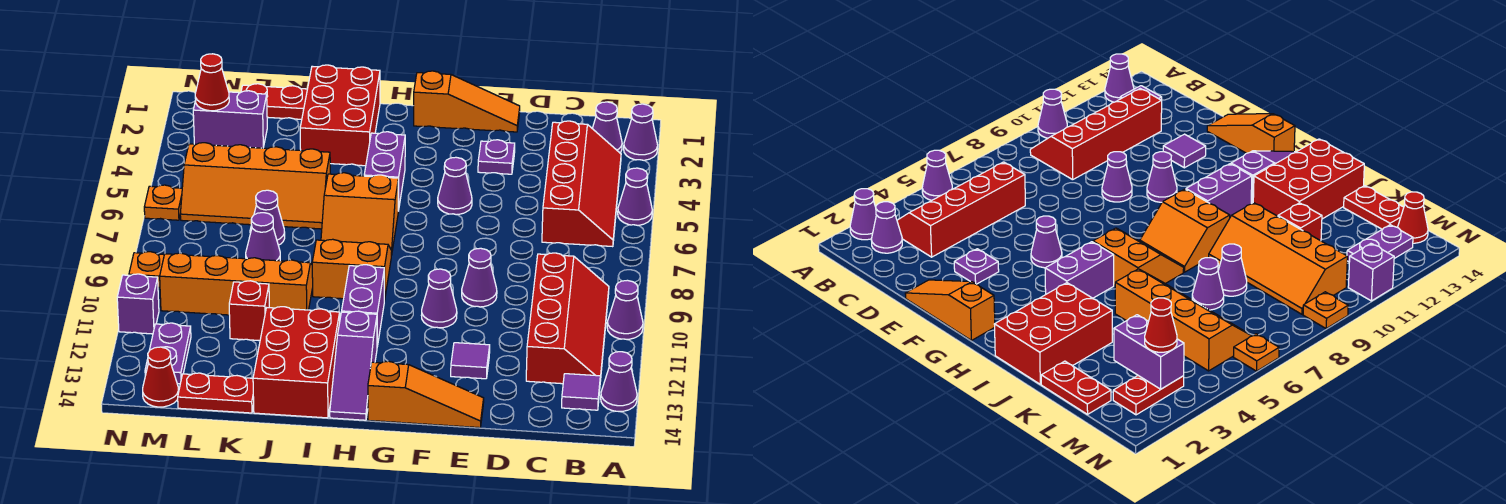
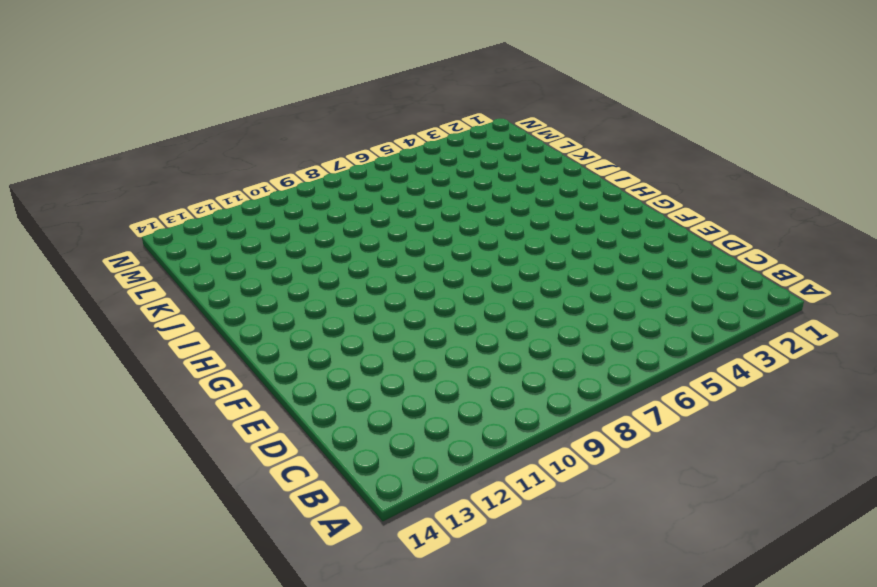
none -> purple 1x1 cone [624,104,658,160]
none -> purple 1x1 cone [618,168,652,225]
none -> purple 1x1 cone [607,280,643,339]
none -> purple 1x1 cone [601,352,637,412]

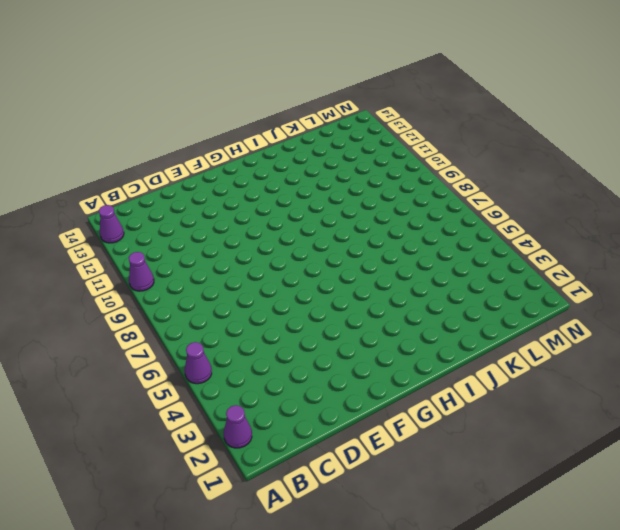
none -> purple 1x1 cone [592,102,622,153]
none -> red 2x4 slope [542,121,621,247]
none -> red 2x4 slope [526,253,609,384]
none -> purple 1x1 tile [562,374,600,410]

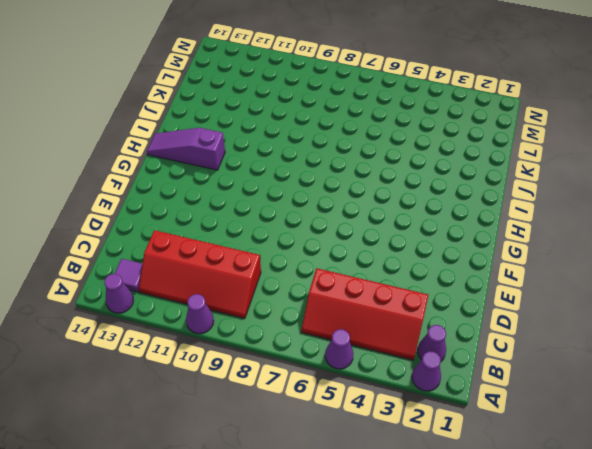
none -> orange 1x3 slope [414,71,520,132]
none -> purple 1x1 plate [478,140,515,174]
none -> purple 1x1 cone [462,248,497,307]
none -> purple 1x1 tile [451,343,490,379]

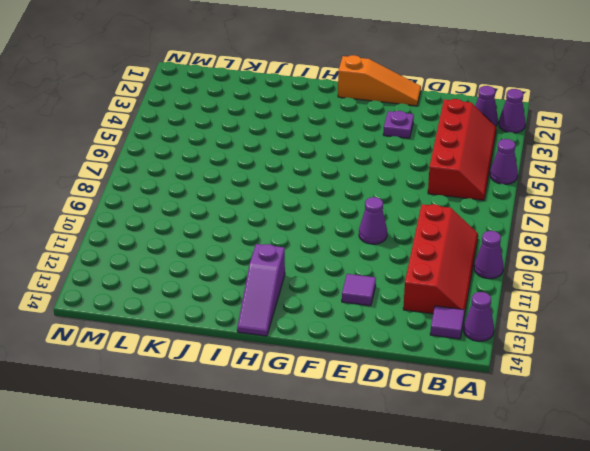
none -> orange 1x3 slope [368,361,484,428]
none -> purple 1x1 cone [438,157,472,215]
none -> purple 1x1 cone [421,269,457,328]
none -> purple 1x2 brick [364,132,405,211]

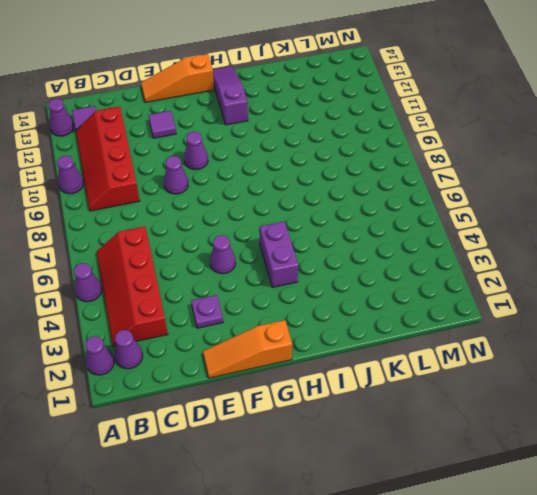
none -> orange 2x2 slope [321,173,399,255]
none -> orange 2x2 slope [312,239,392,301]
none -> purple 1x2 brick [342,265,384,346]
none -> red 2x3 brick [300,65,380,166]

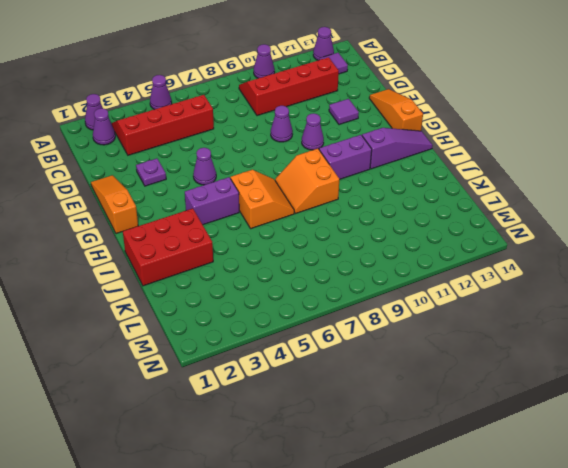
none -> red 2x3 brick [253,307,340,418]
none -> orange 2x4 slope [180,143,330,229]
none -> orange 2x4 slope [160,253,313,315]
none -> red 1x2 plate [241,84,307,119]

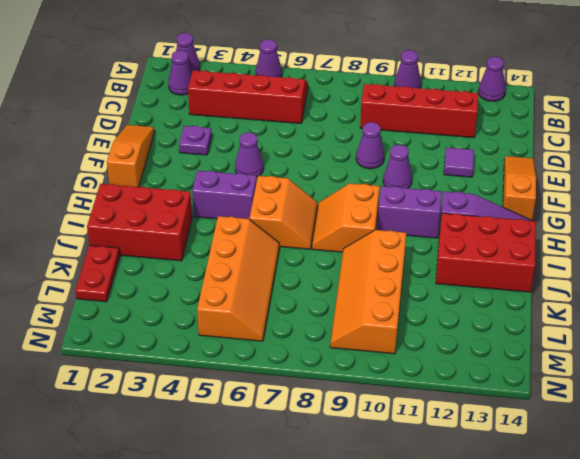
none -> purple 1x1 tile [562,374,600,410]
none -> purple 1x1 cone [250,190,285,245]
none -> purple 1x1 cone [246,213,280,261]
none -> red 1x1 brick [229,281,269,341]

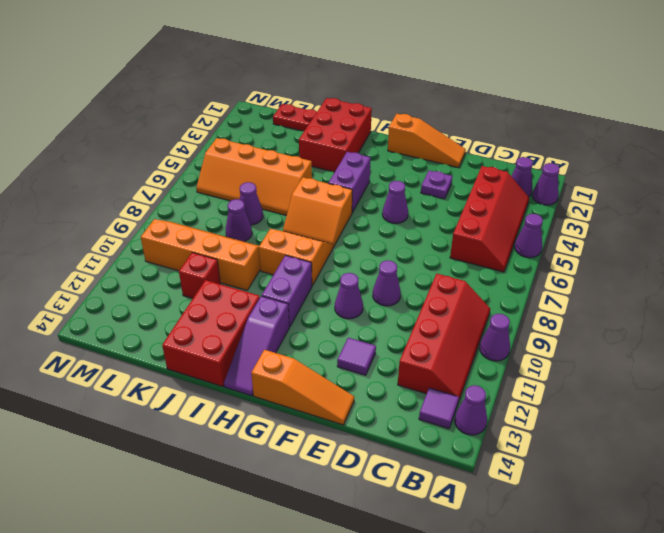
none -> red 1x2 plate [178,373,254,413]
none -> red 1x2 plate [1113,376,1184,415]
none -> purple 1x2 plate [145,323,191,384]
none -> red 1x1 cone [143,347,179,407]

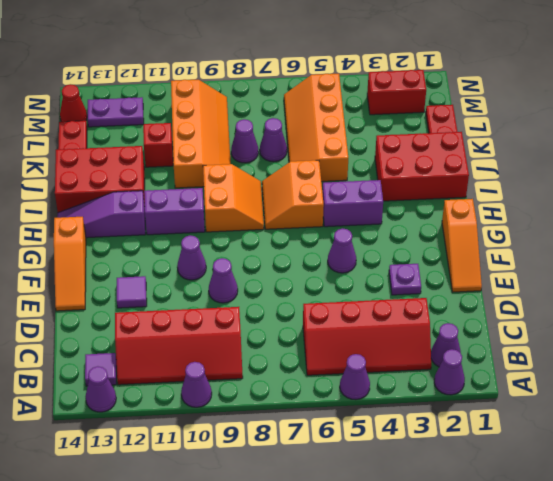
red 1x2 brick [367,70,426,115] -> red 1x2 plate [1113,376,1184,415]
none -> orange 1x1 plate [144,185,182,220]
none -> orange 1x1 plate [129,252,164,287]
none -> purple 1x1 brick [117,274,159,334]
none -> purple 1x2 brick [193,91,267,148]

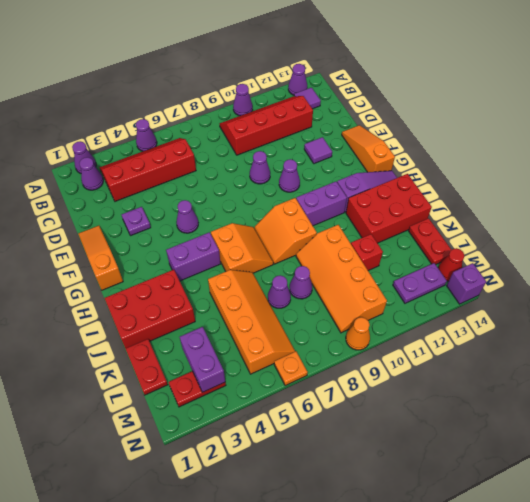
orange 1x1 cone [346,317,370,350] -> orange 1x1 plate [129,252,164,287]
purple 1x1 brick [447,263,486,304] -> purple 1x1 brick moved to [117,274,159,334]
none -> red 1x1 cone [195,54,229,111]

